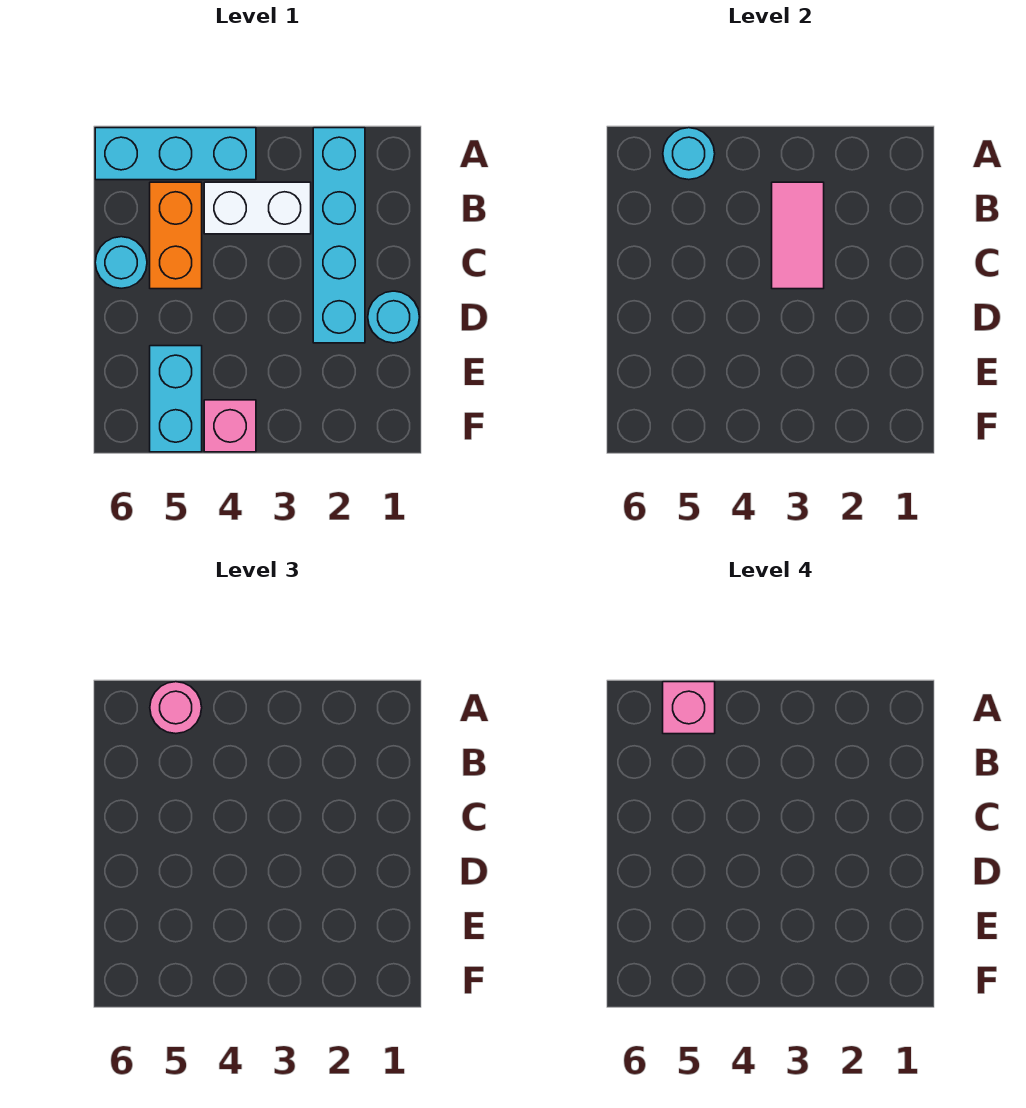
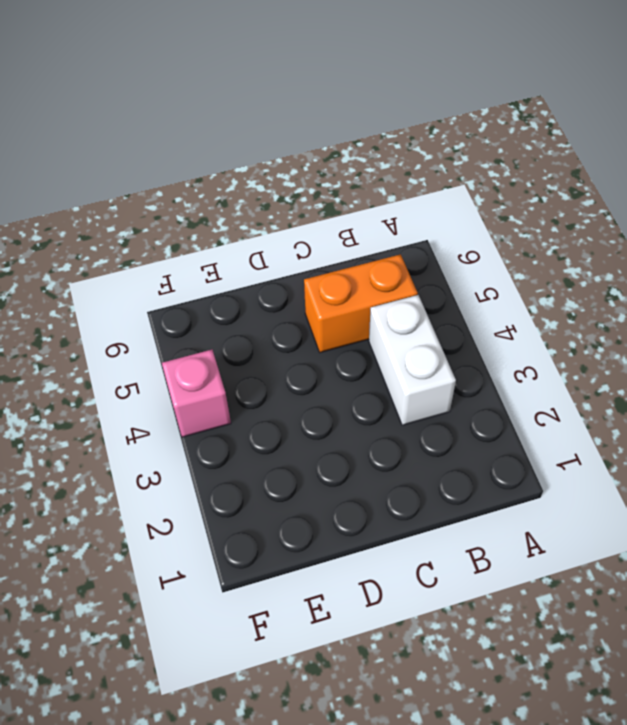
none -> cyan 1x4 brick [313,128,365,343]
none -> cyan 1x3 brick [95,128,256,180]
none -> cyan 1x1 round brick [95,237,147,288]

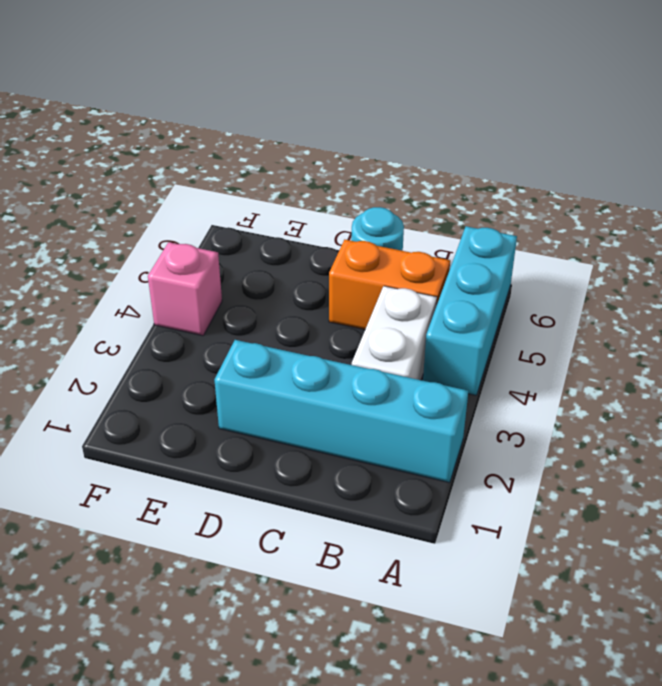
none -> cyan 1x1 round brick [368,291,420,343]
none -> cyan 1x2 brick [150,346,202,452]
none -> cyan 1x1 round brick [663,128,715,180]

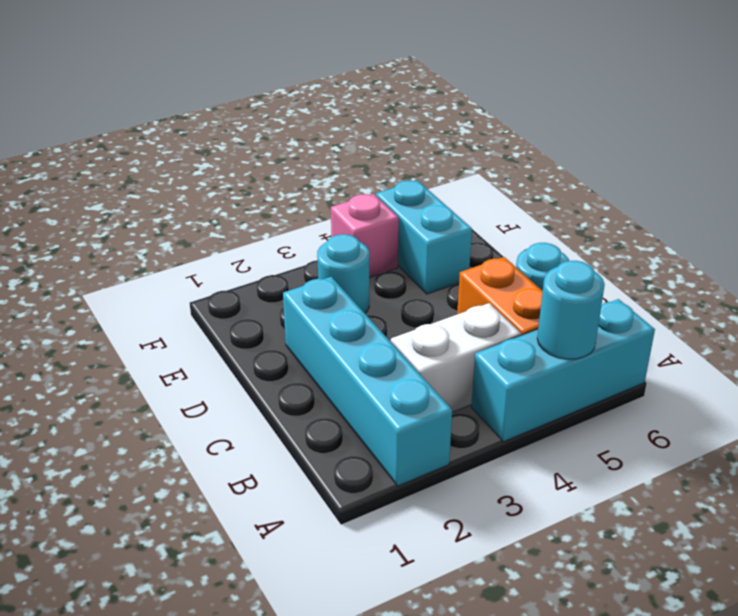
cyan 1x1 round brick [317,234,369,313] -> cyan 1x1 round brick moved to [368,291,420,343]
none -> pink 1x2 tile [772,182,824,289]
none -> pink 1x1 round brick [150,682,202,734]
none -> pink 1x1 brick [663,682,715,734]

